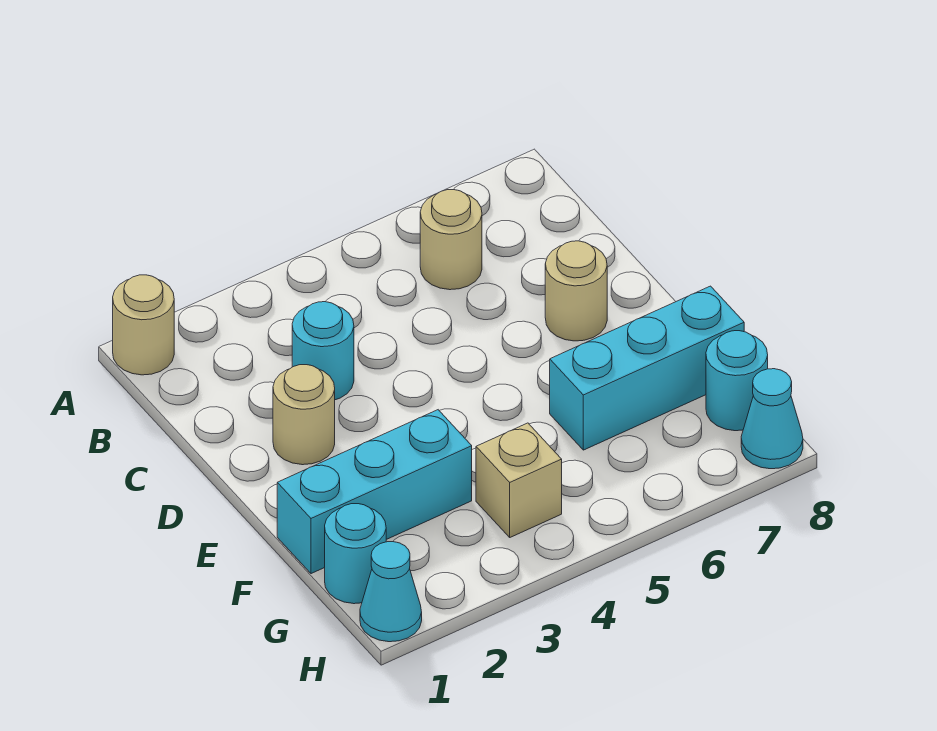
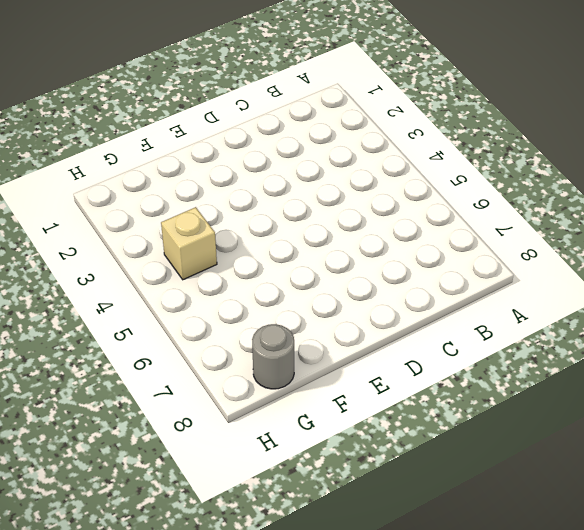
grey 1x1 round brick [252,324,294,389] -> cyan 1x1 round brick [706,331,768,431]
none -> tan 1x1 round brick [113,275,174,375]
none -> tan 1x1 round brick [420,190,482,290]
none -> cyan 1x1 round brick [292,302,354,400]

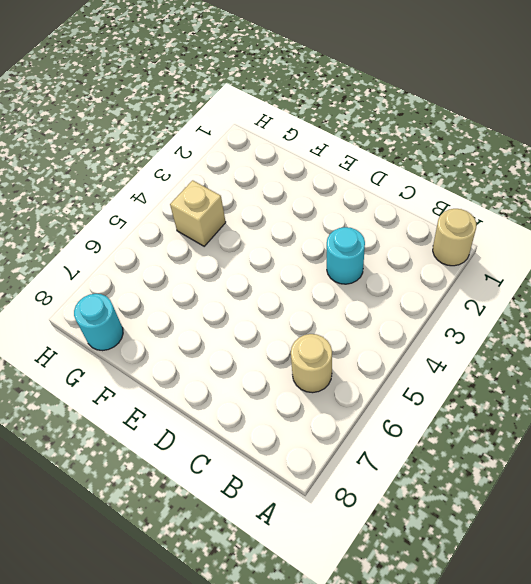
none -> tan 1x1 round brick [273,365,335,465]
none -> tan 1x1 round brick [545,241,607,341]
none -> cyan 1x3 brick [277,410,472,574]

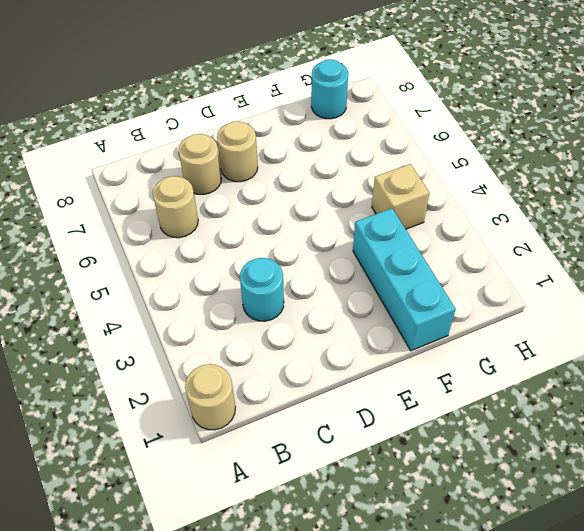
tan 1x1 round brick [179,134,221,195] -> tan 1x1 round brick moved to [273,365,335,465]
none -> cyan 1x3 brick [550,286,744,450]
none -> cyan 1x1 round brick [325,504,386,604]
none -> cyan 1x1 cone [360,542,422,642]

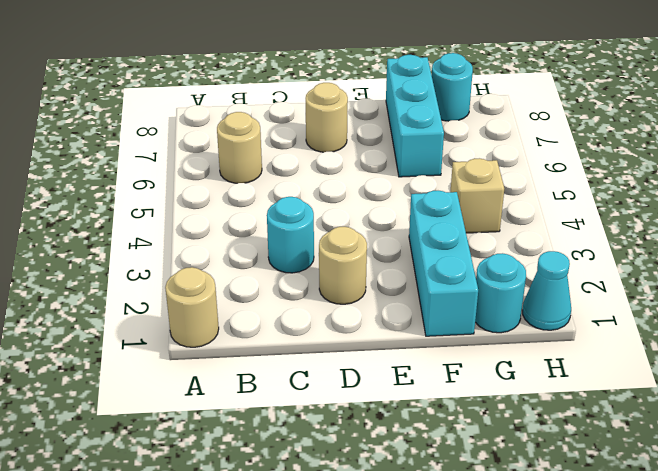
none -> cyan 1x1 cone [741,369,803,469]

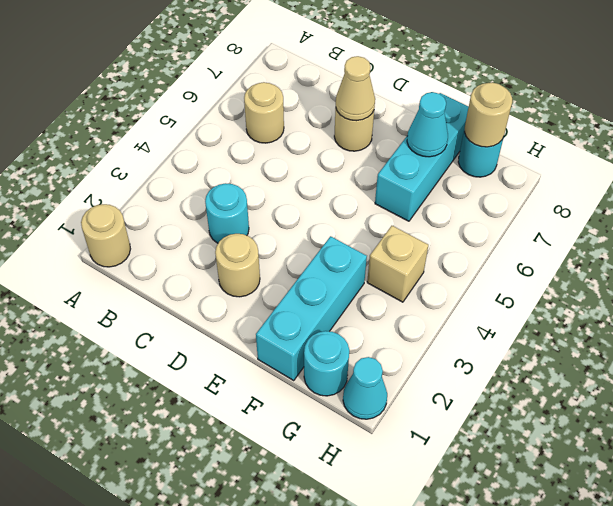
tan 1x1 cone [336,56,375,121] -> none
cyan 1x1 cone [407,92,448,157] -> cyan 1x1 cone moved to [741,369,803,469]
tan 1x1 round brick [465,82,512,147] -> none

